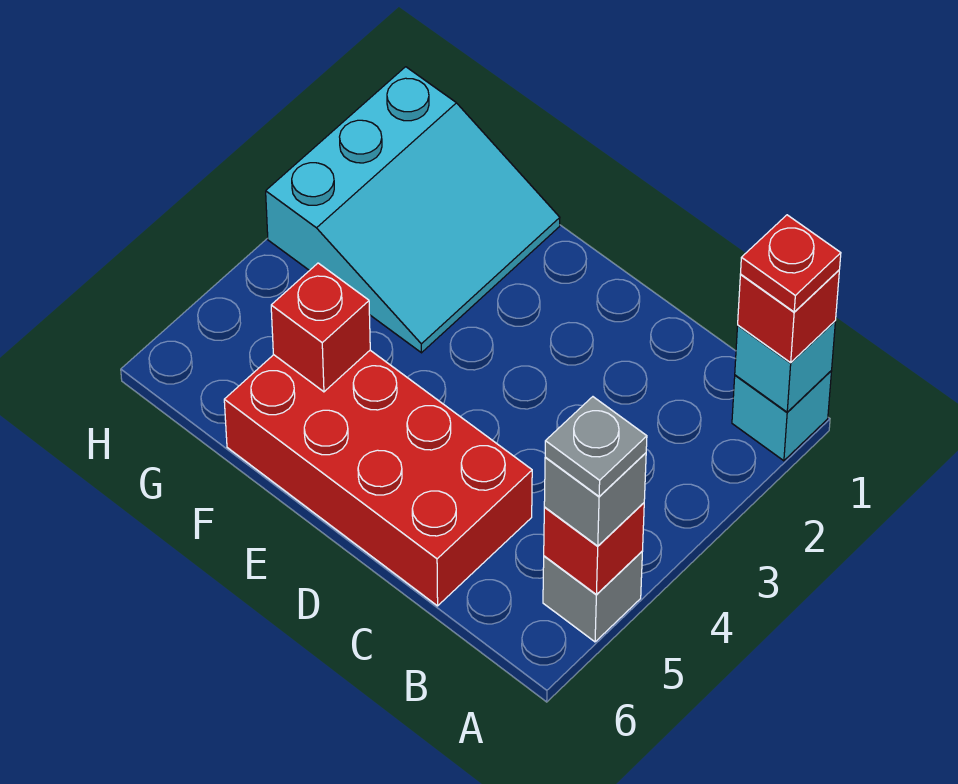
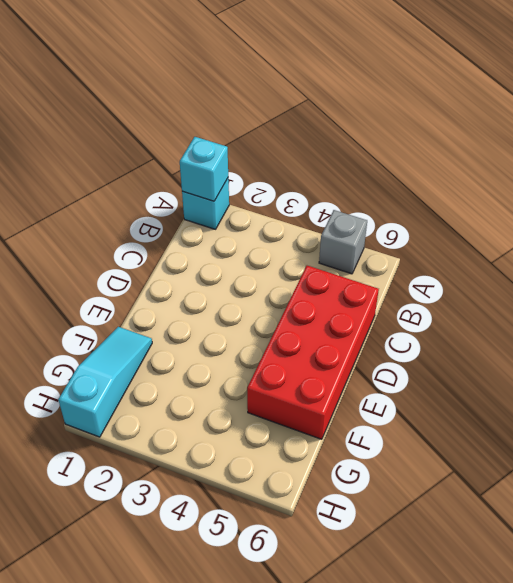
cyan 1x3 slope [58,327,152,437] -> cyan 3x3 slope [266,67,560,353]
none -> red 1x1 brick [544,503,644,594]
none -> red 1x1 brick [271,263,370,392]

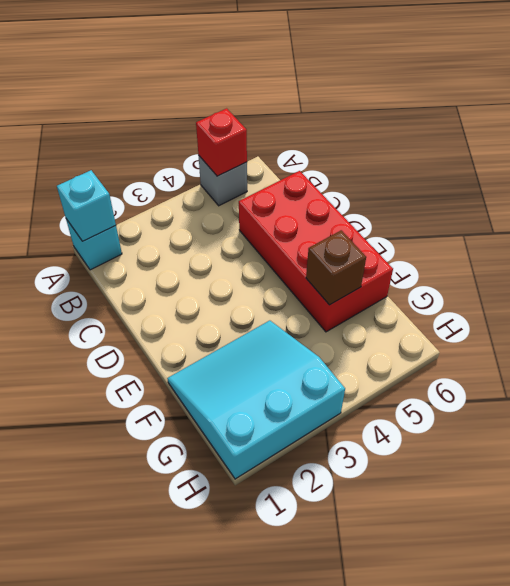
brown 1x1 brick [306,230,366,305] -> red 1x1 brick [271,263,370,392]
none -> red 1x1 brick [738,270,839,363]
none -> grey 1x1 brick [544,453,646,546]

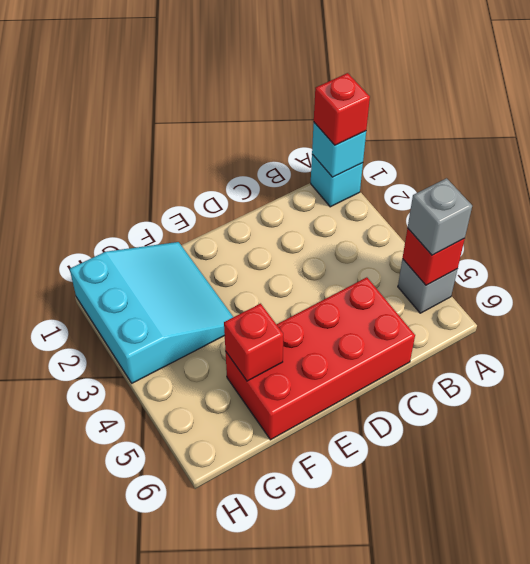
none -> red 1x1 plate [741,215,841,312]
none -> grey 1x1 plate [545,397,647,496]

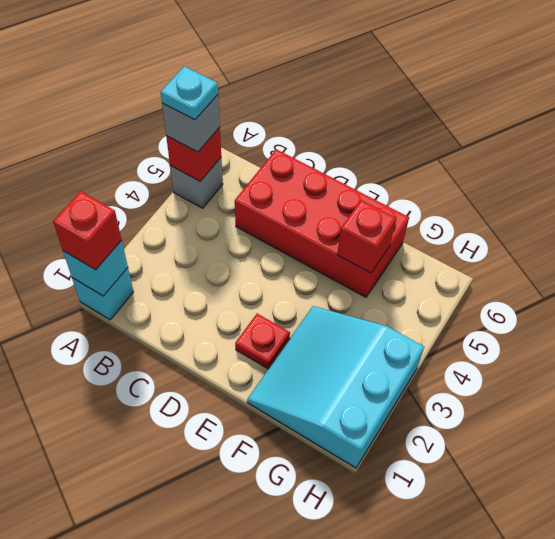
cyan 1x1 plate [161,66,218,120] -> grey 1x1 plate [545,397,647,496]
red 1x1 plate [235,314,290,369] -> red 1x1 plate moved to [741,215,841,312]

